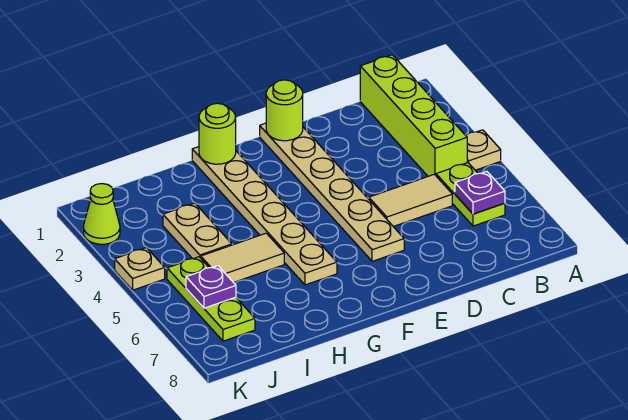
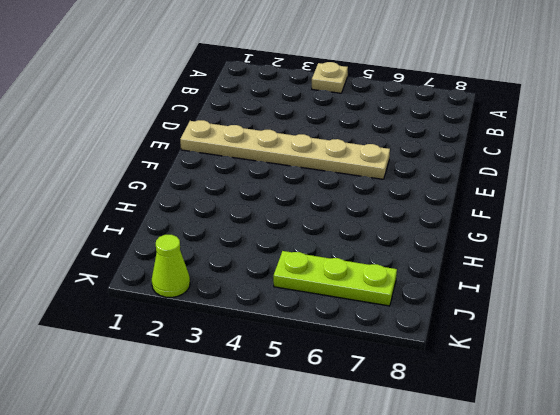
none -> lime 1x4 brick [360,55,467,176]
none -> lime 1x2 plate [436,163,505,226]
none -> tan 1x2 tile [369,174,452,227]

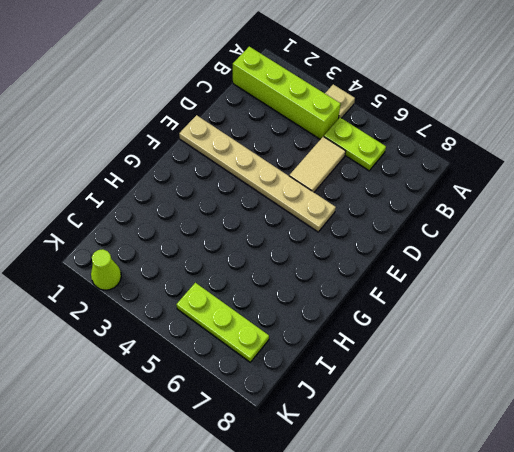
none -> tan 1x6 plate [192,147,337,285]
none -> tan 1x2 tile [201,233,284,283]
none -> tan 1x2 plate [163,203,232,259]

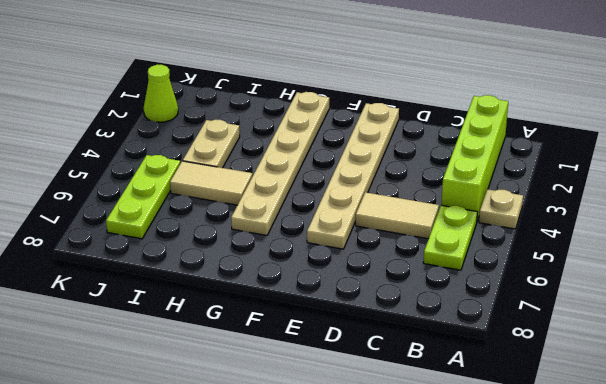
none -> tan 1x1 plate [115,248,165,290]
none -> purple 1x1 plate [455,171,505,214]
none -> lime 1x1 round brick [266,80,303,141]

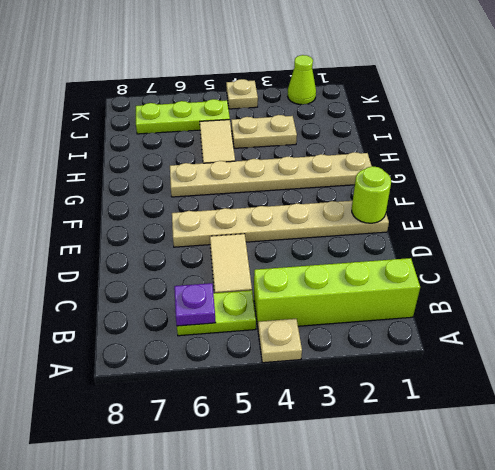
none -> lime 1x1 round brick [199,103,236,164]
none -> purple 1x1 plate [186,266,236,308]

